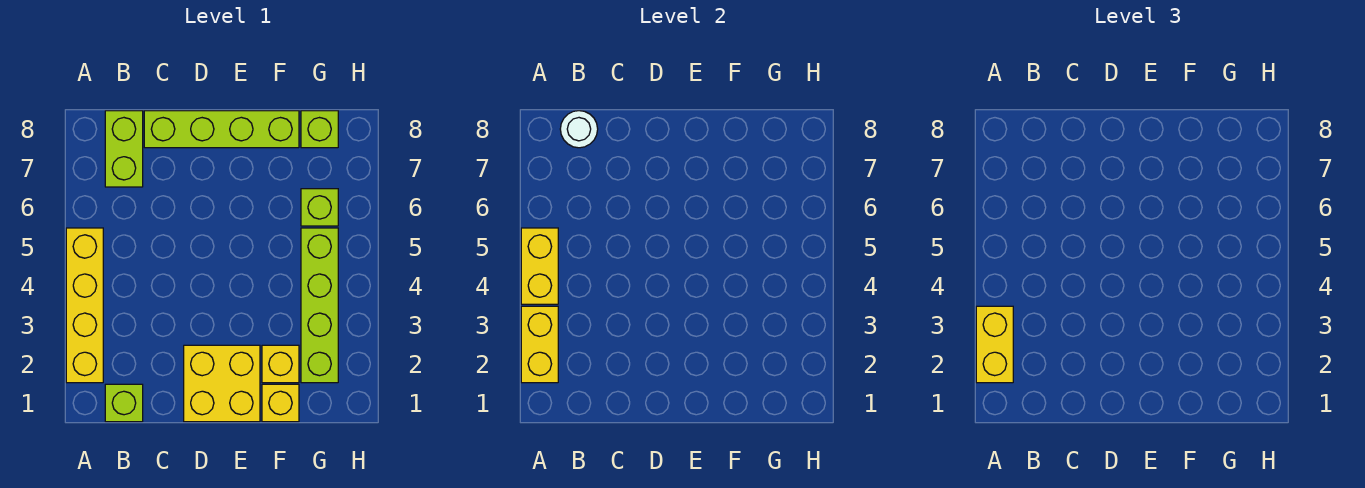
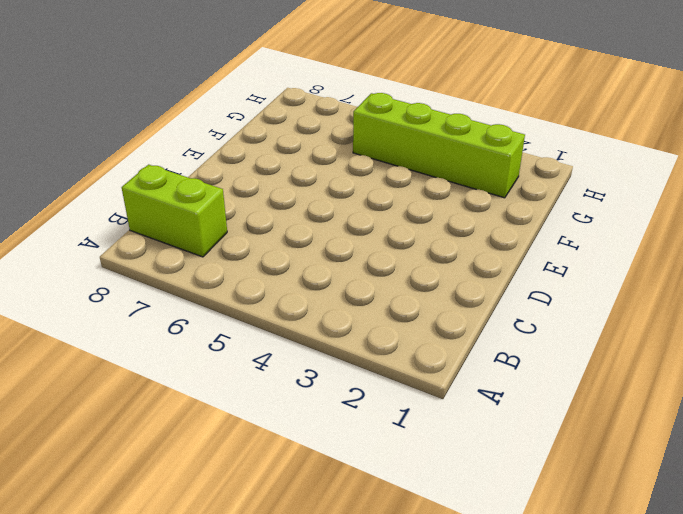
none -> yellow 1x4 brick [66,228,103,383]
none -> lime 1x1 brick [105,384,143,422]
none -> lime 1x4 brick [144,111,299,148]

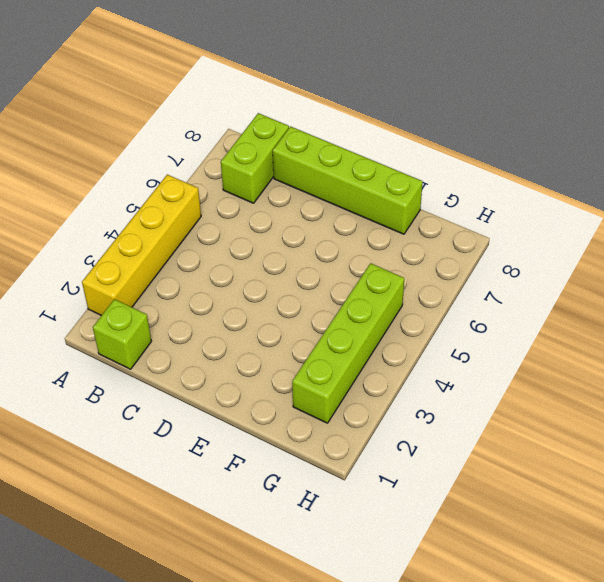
none -> yellow 2x2 brick [184,345,260,422]
none -> yellow 1x1 brick [262,384,299,422]
none -> yellow 1x1 brick [262,345,299,383]

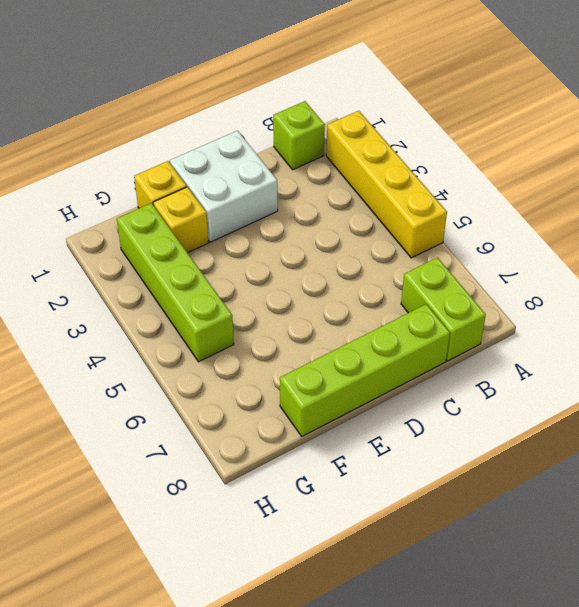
white 2x2 brick [170,131,278,242] -> yellow 2x2 brick [184,345,260,422]
none -> lime 1x1 brick [301,189,338,226]
none -> lime 1x1 brick [301,111,338,148]
none -> yellow 1x2 brick [521,306,558,383]

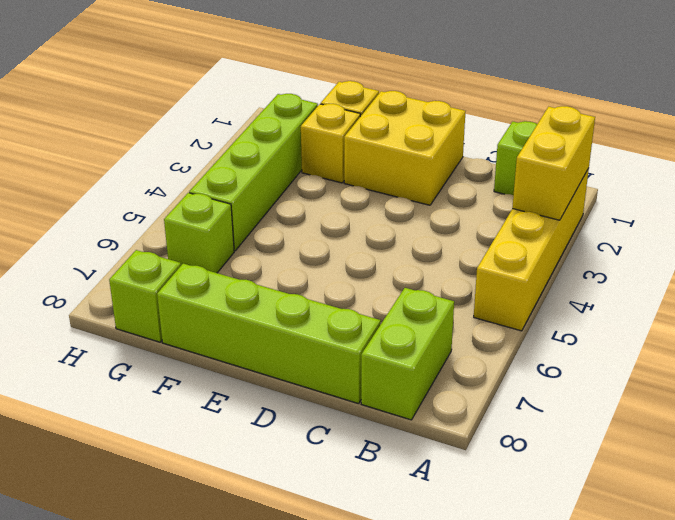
none -> yellow 1x2 brick [521,228,558,304]
none -> white 1x1 round brick [560,111,598,148]
none -> yellow 1x2 brick [976,306,1013,383]

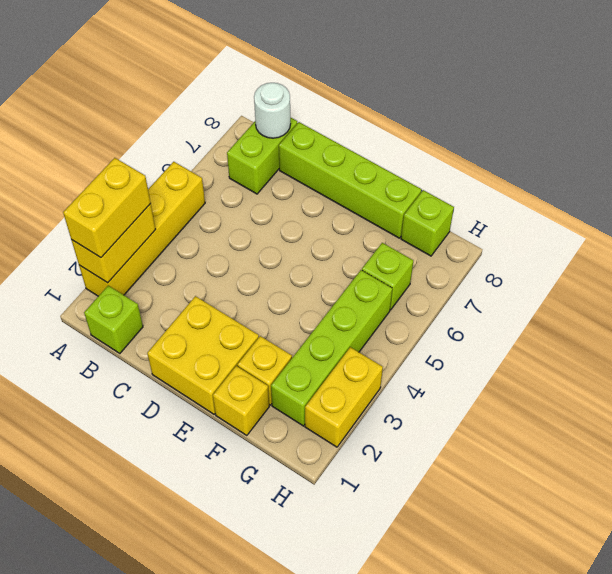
yellow 1x2 brick [305,347,383,447] -> yellow 1x2 brick moved to [521,228,558,304]

